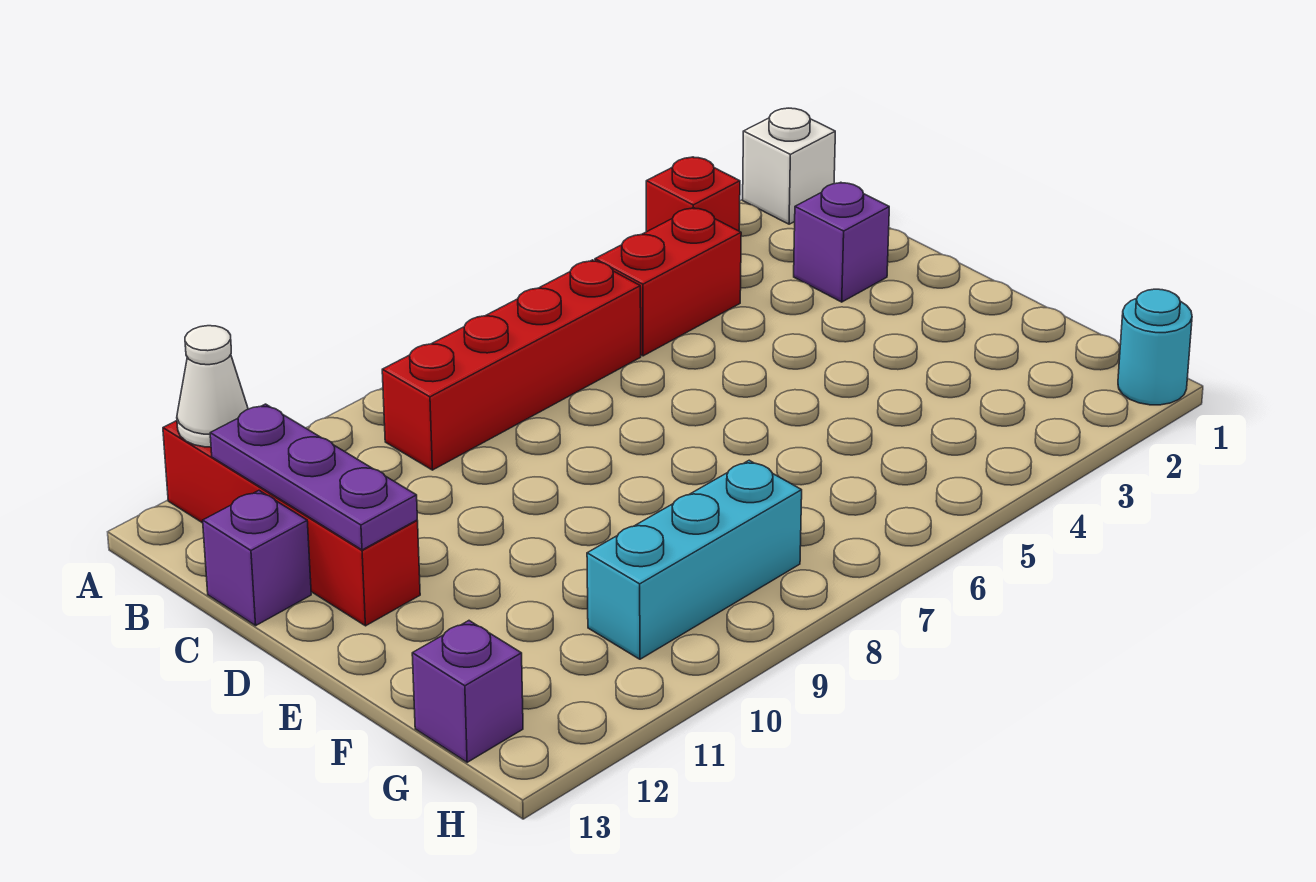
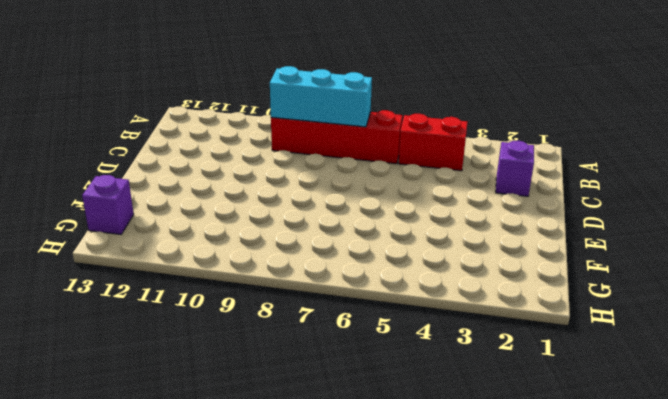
cyan 1x3 brick [270,66,372,127] -> cyan 1x3 brick moved to [587,460,802,659]
none -> white 1x1 brick [743,108,835,224]
none -> red 1x1 brick [646,157,740,232]
none -> red 1x4 brick [163,421,420,626]

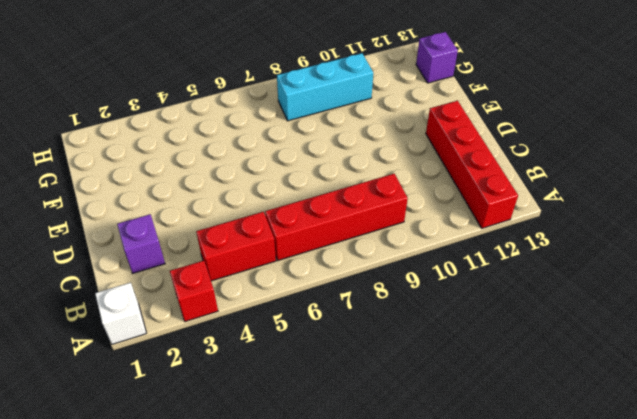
none -> purple 1x1 brick [203,491,311,626]
none -> cyan 1x1 round brick [1118,289,1192,405]
none -> white 1x1 cone [177,326,248,447]

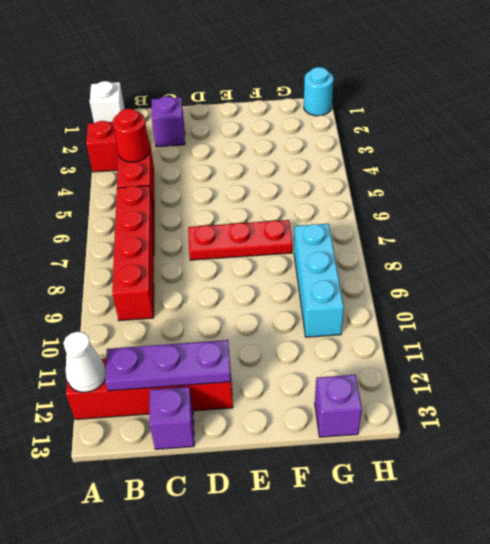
red 1x1 round brick [113,109,150,162] -> none
red 1x3 plate [188,220,292,260] -> none

